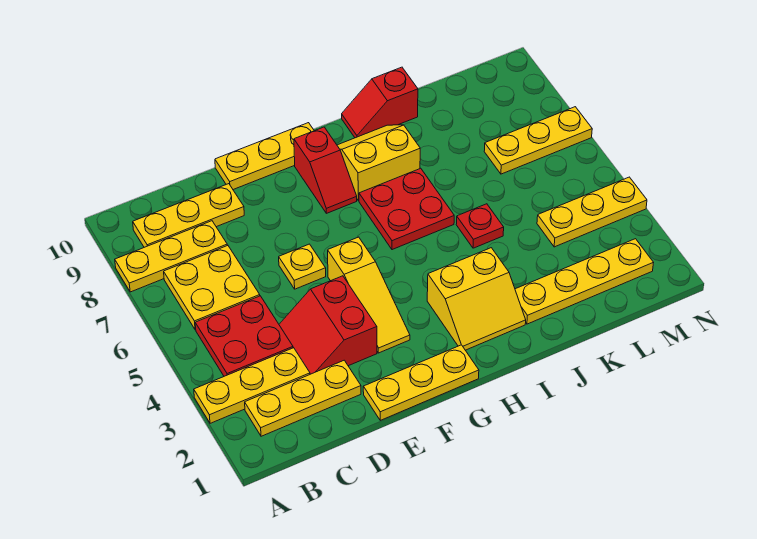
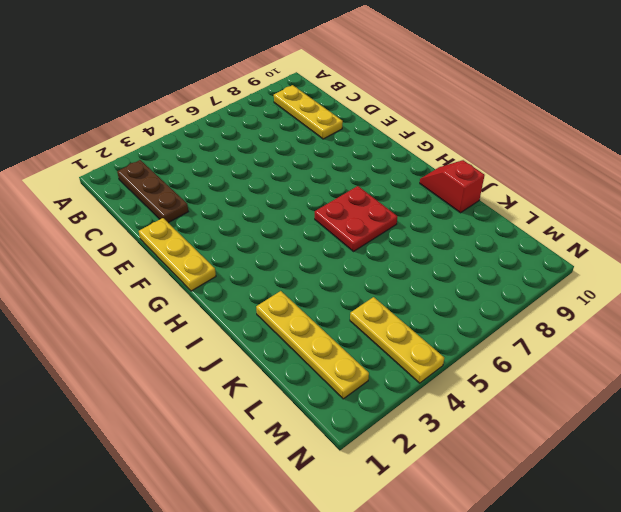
brown 1x3 plate [117,160,188,223] -> yellow 1x3 plate [245,360,361,436]
none -> yellow 1x3 plate [194,348,310,423]
none -> yellow 1x3 plate [115,221,227,292]
none -> red 2x2 plate [195,296,293,376]

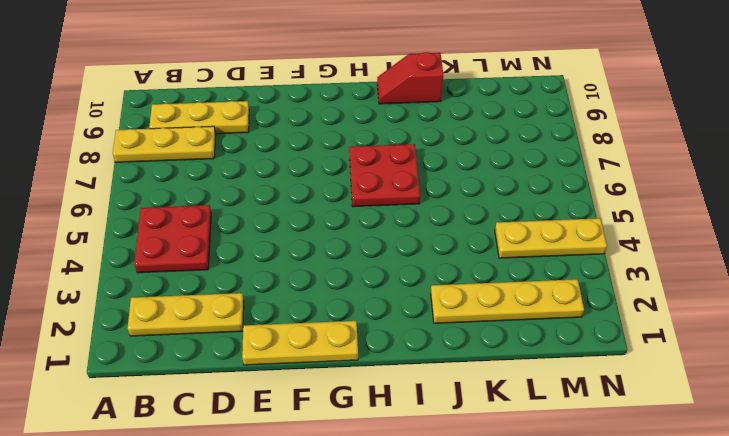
none -> yellow 1x3 plate [194,348,310,423]
none -> yellow 2x2 plate [164,245,260,330]
none -> red 2x2 slope [279,276,377,374]

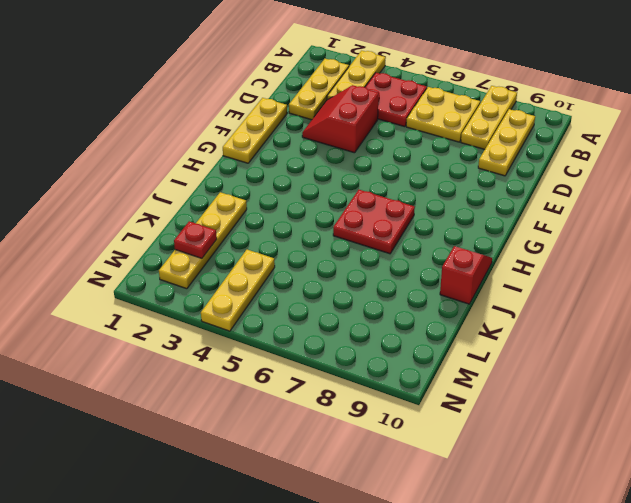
red 2x2 slope [302,85,379,153] -> red 2x2 slope turned to [279,276,377,374]
red 1x1 plate [174,221,217,258] -> red 1x1 plate moved to [456,204,504,248]
none -> yellow 1x1 plate [279,244,326,289]
none -> yellow 1x3 plate [215,123,314,190]
none -> yellow 1x3 slope [328,237,410,353]

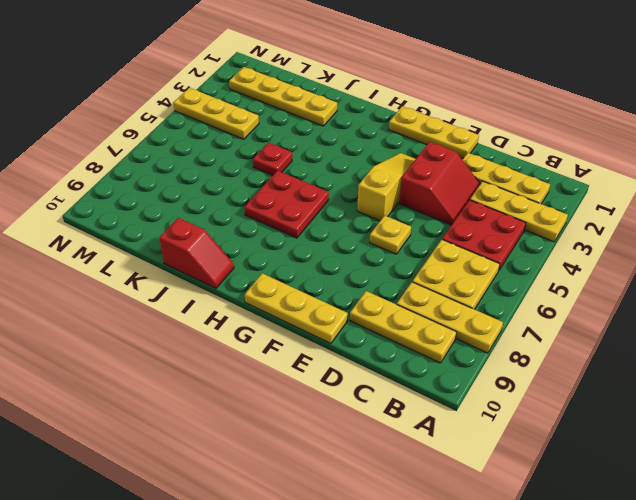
none -> red 1x2 slope [294,127,357,213]
none -> yellow 2x2 slope [427,248,526,350]
none -> yellow 2x2 slope [337,125,420,201]

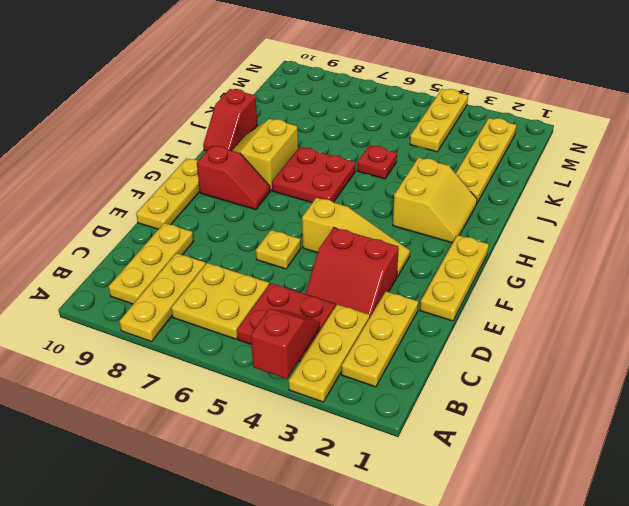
red 1x2 slope [251,309,320,379] -> none
none -> yellow 1x3 plate [484,107,592,174]

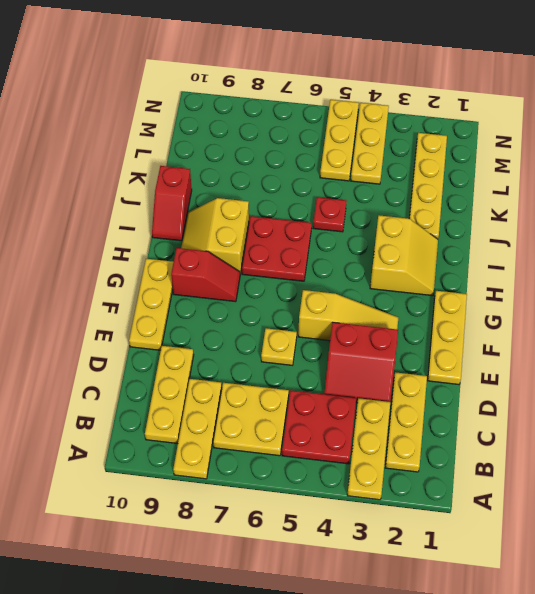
yellow 1x3 plate [320,100,359,181] -> yellow 1x3 plate moved to [484,107,592,174]

